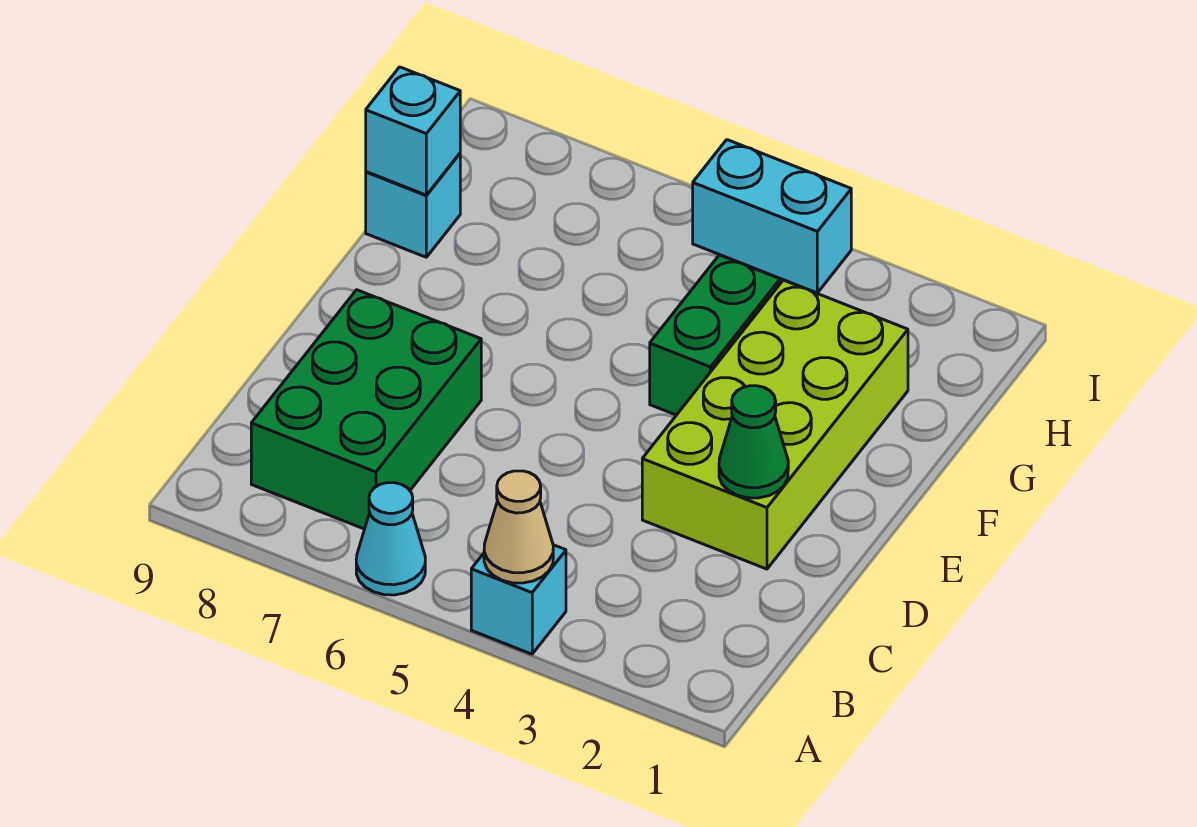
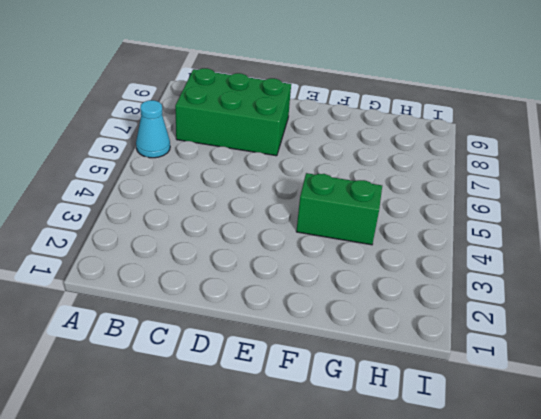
none -> cyan 1x1 brick [471,545,566,654]
none -> lime 2x4 brick [642,280,908,569]

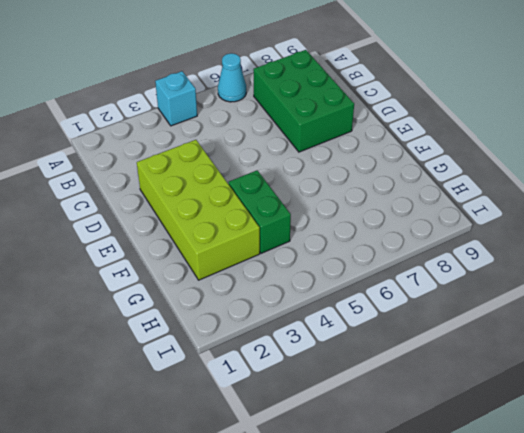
none -> cyan 1x1 brick [366,154,460,257]
none -> cyan 1x2 brick [693,140,851,293]

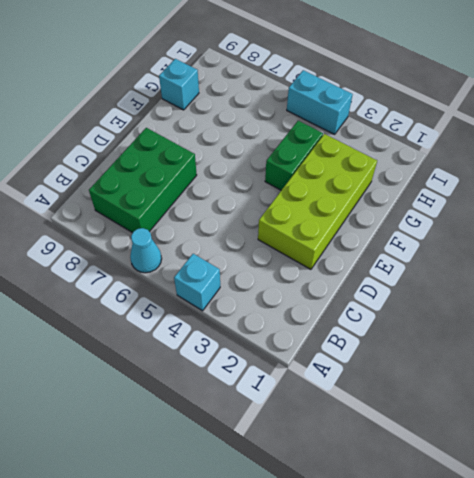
none -> tan 1x1 cone [484,471,553,583]
none -> green 1x1 cone [719,386,788,498]

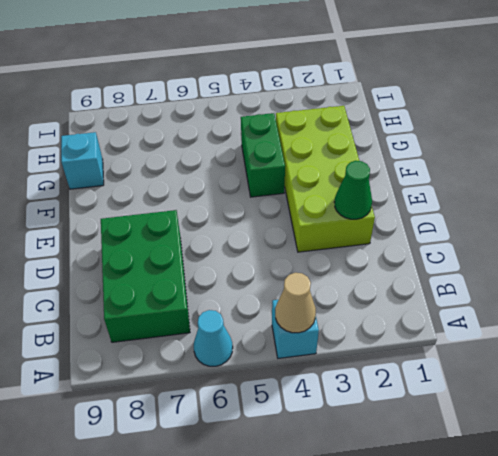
none -> cyan 1x2 brick [693,140,851,293]
none -> cyan 1x1 brick [366,67,460,195]

